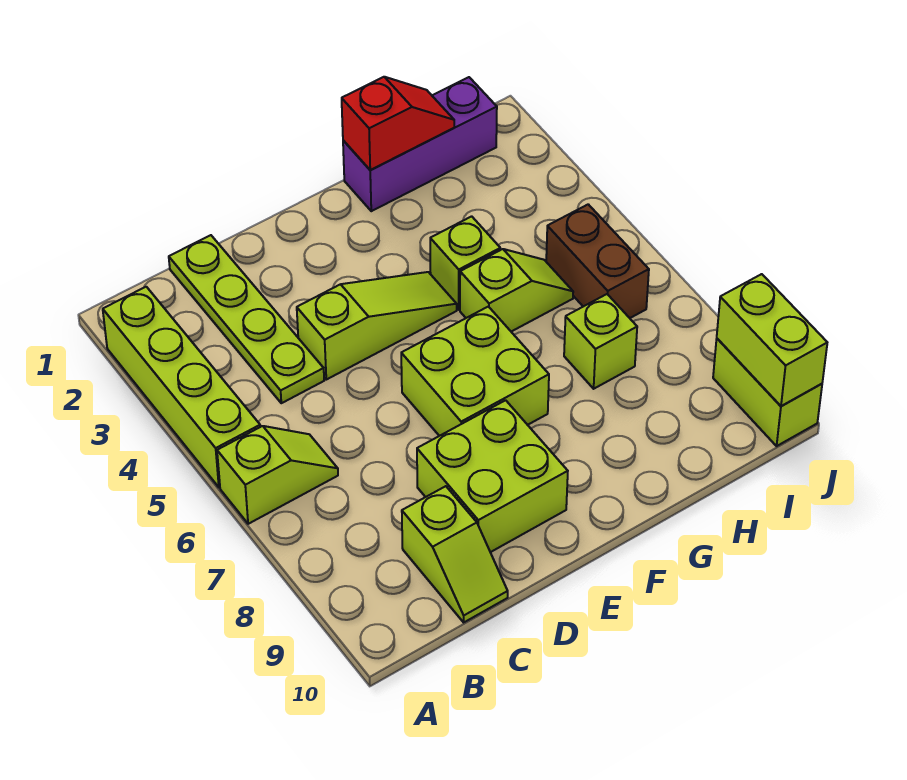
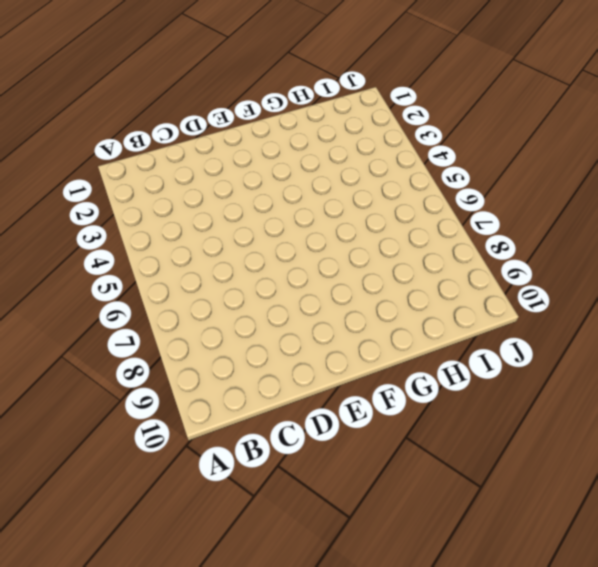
none -> lime 1x4 brick [103,287,260,487]
none -> lime 1x2 slope [217,426,338,524]
none -> lime 1x4 plate [169,235,324,403]

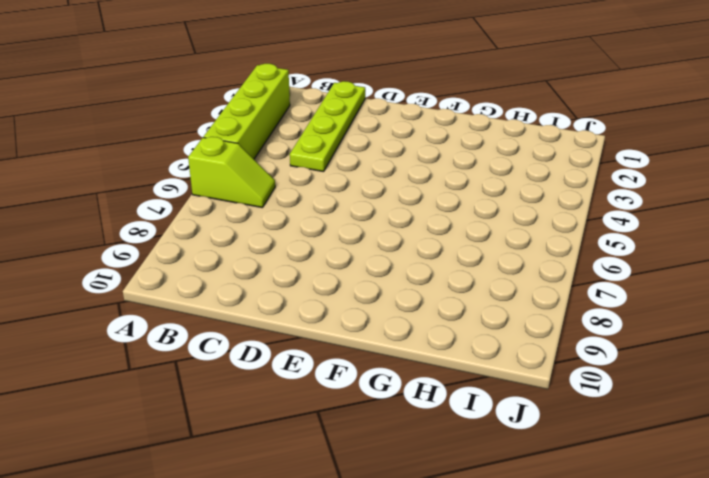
none -> lime 1x2 slope [402,486,508,622]
none -> lime 1x3 slope [297,272,457,380]
none -> lime 2x2 brick [417,400,568,552]

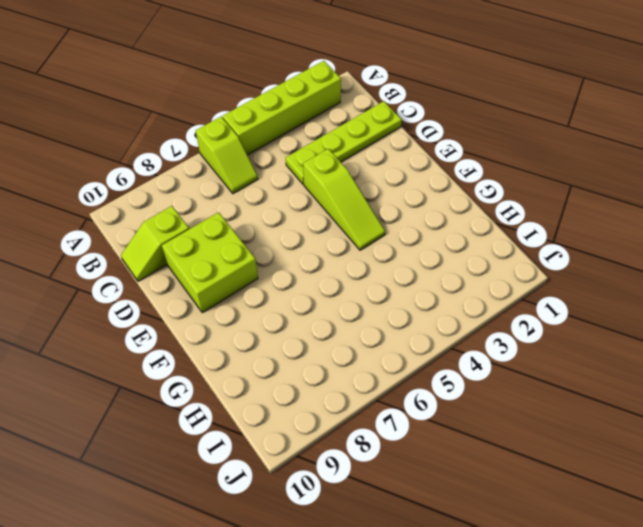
none -> lime 2x2 brick [401,307,549,436]
none -> purple 1x3 brick [343,77,497,211]
none -> lime 1x1 brick [430,216,500,310]

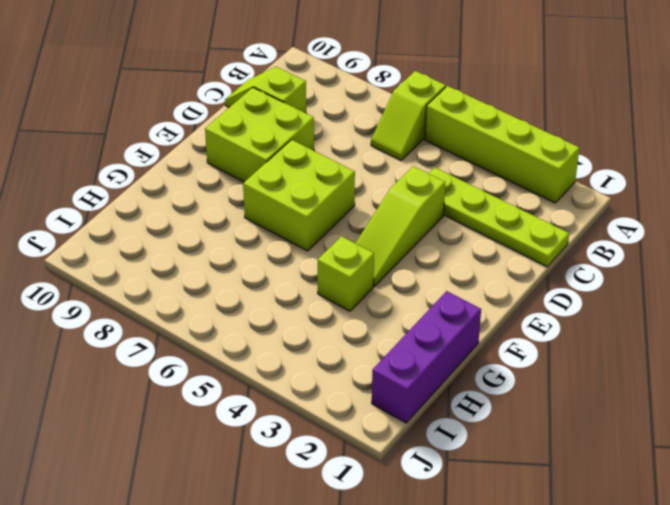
none -> lime 1x2 slope [460,249,573,332]
none -> lime 1x1 brick [564,294,637,389]
none -> brown 1x2 brick [546,204,649,318]

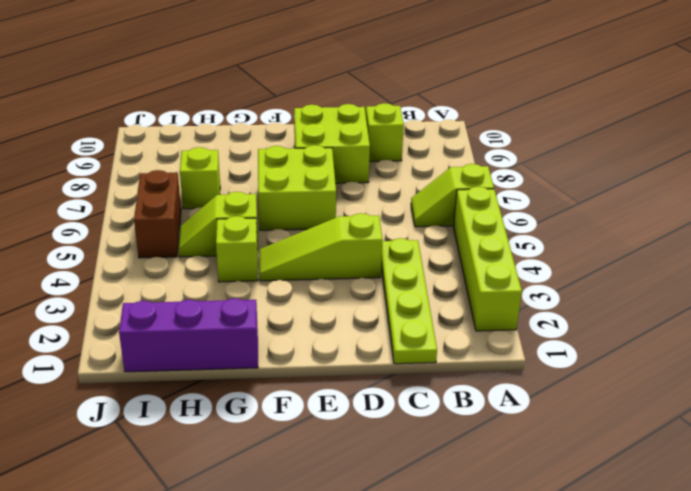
none -> lime 1x2 brick [713,339,822,446]
none -> red 1x2 slope [342,77,454,170]
none -> lime 1x2 brick [717,274,827,406]

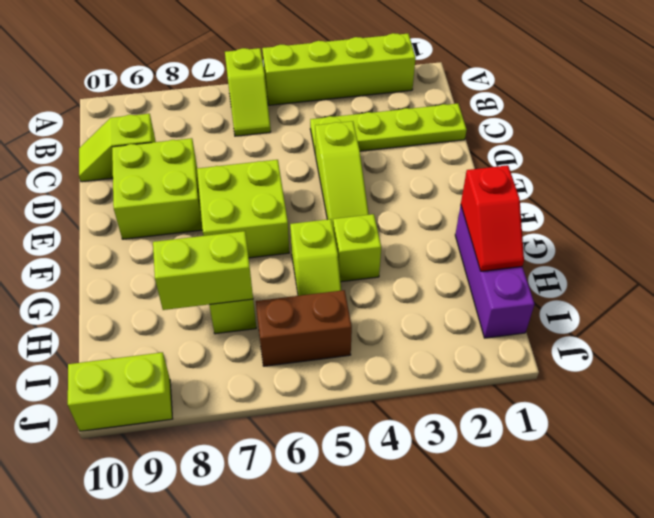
lime 1x2 brick [153,231,253,310] -> lime 1x2 brick moved to [717,274,827,406]

